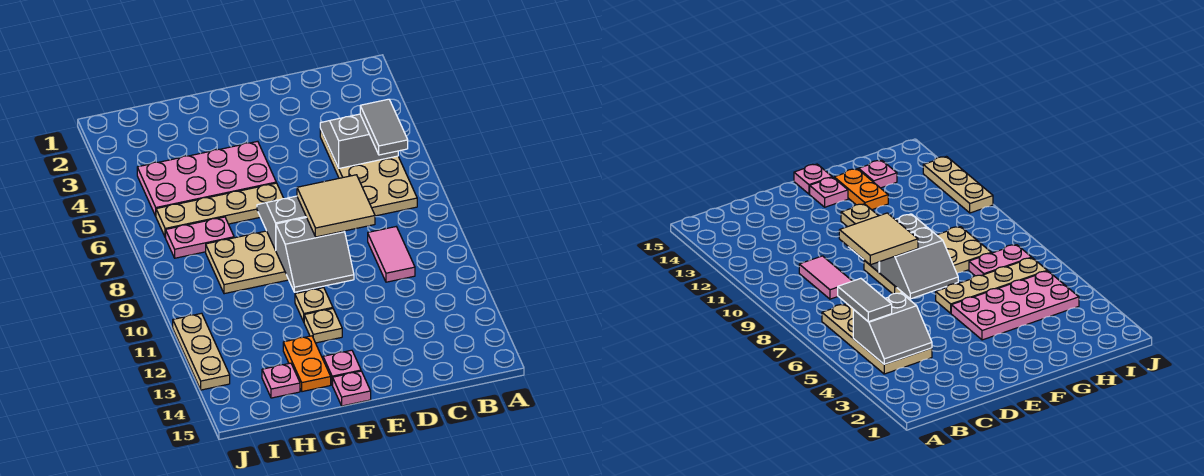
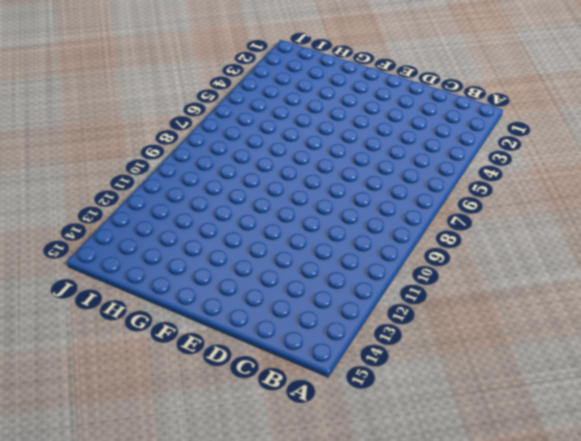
none -> tan 2x4 plate [320,129,417,216]
none -> pink 1x2 tile [368,227,415,282]
none -> tan 2x4 plate [206,231,289,294]

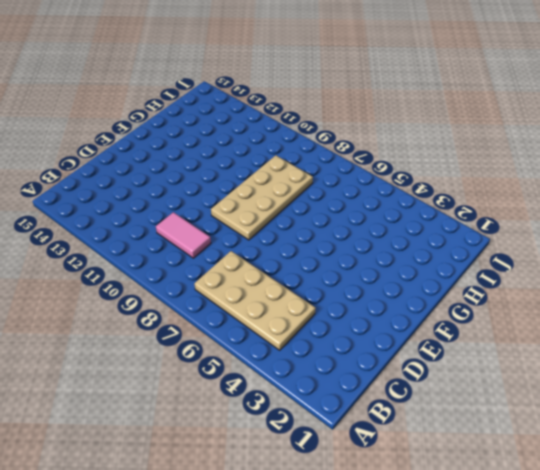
none -> pink 2x4 plate [137,141,276,216]
none -> tan 1x4 plate [156,183,284,237]
none -> tan 1x1 plate [295,288,333,322]

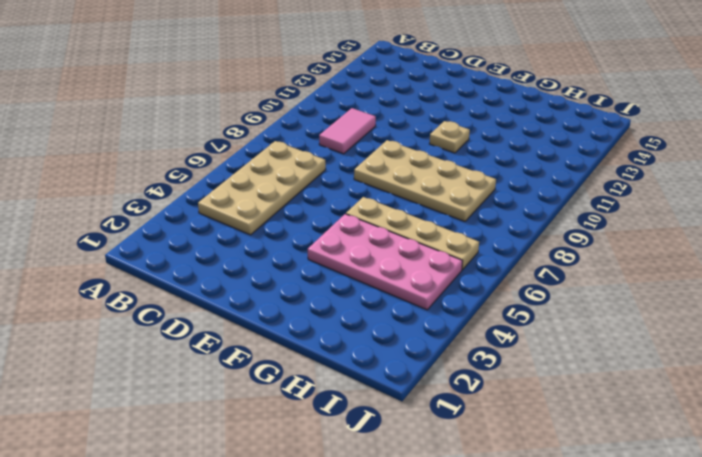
none -> tan 1x1 plate [304,309,342,343]
none -> pink 1x1 plate [323,350,361,385]
none -> pink 1x1 plate [333,371,371,406]

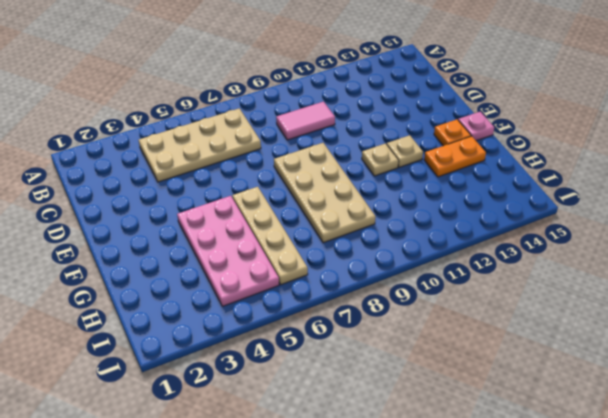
orange 1x1 plate [434,119,471,146] -> pink 1x1 plate [323,350,361,385]
none -> pink 1x2 plate [166,217,234,258]
none -> pink 1x1 plate [262,363,300,398]
none -> tan 1x3 plate [173,313,230,390]

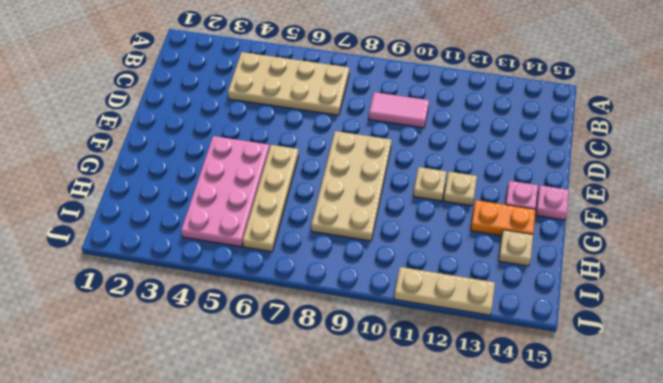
tan 1x1 plate [499,230,533,266] -> pink 1x1 plate [262,363,300,398]
none -> pink 1x2 plate [166,217,234,258]
none -> grey 2x2 slope [320,114,398,168]
none -> grey 2x2 slope [257,196,306,250]

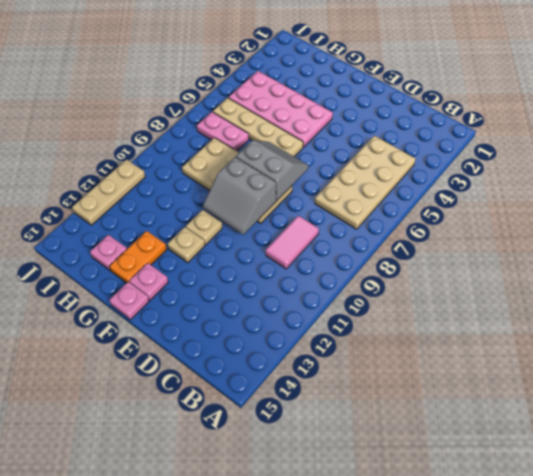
none -> grey 2x2 slope [320,114,398,168]
none -> grey 1x2 tile [360,99,408,155]
none -> tan 2x2 tile [297,175,375,237]

